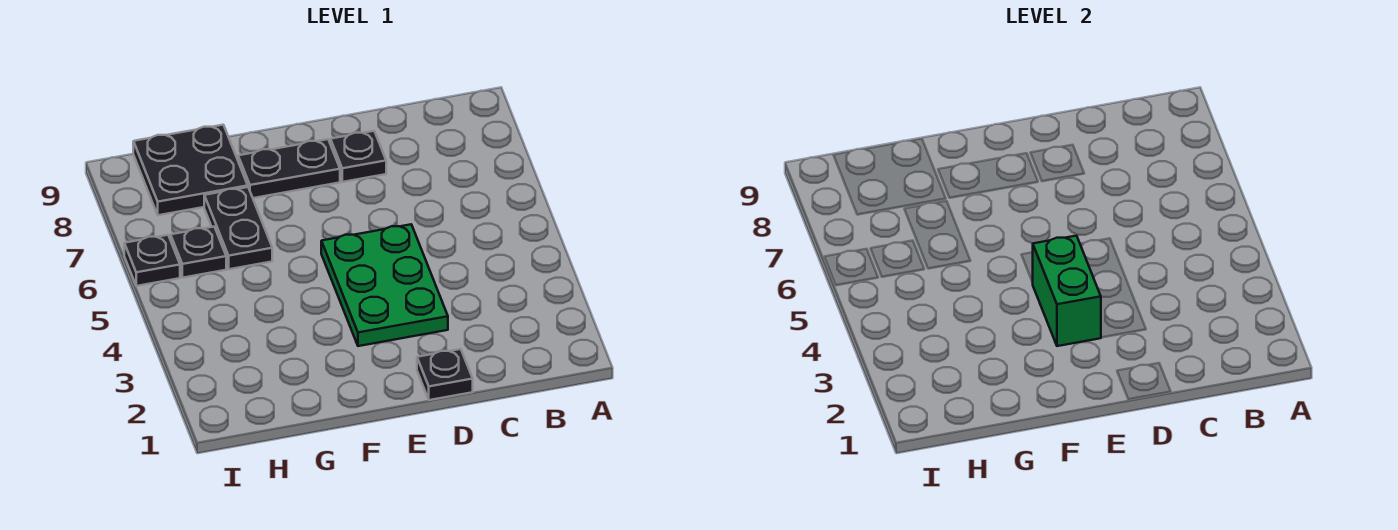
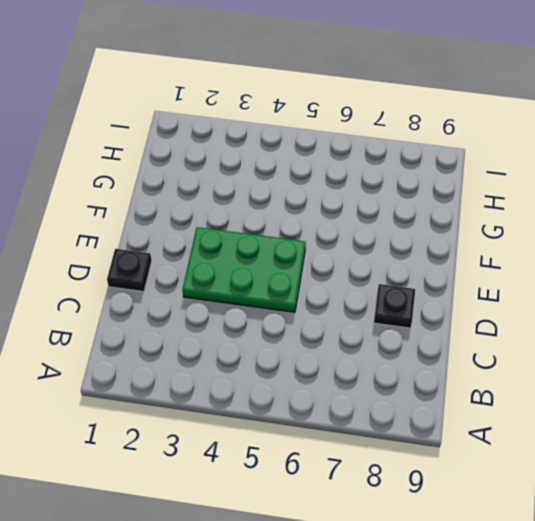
none -> black 1x2 plate [238,139,340,198]
none -> black 1x2 plate [204,187,272,269]

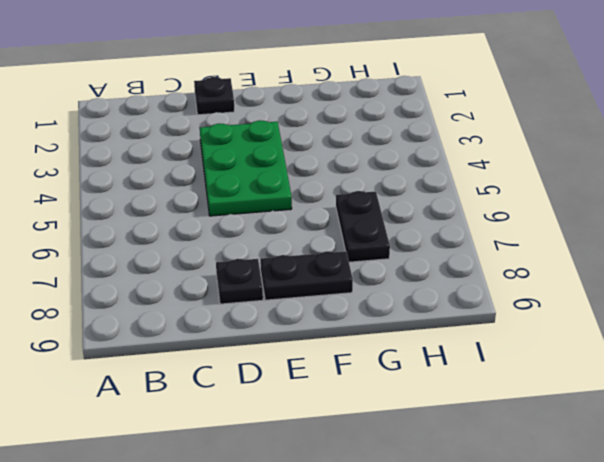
none -> black 2x2 plate [133,125,248,215]
none -> black 1x1 plate [171,227,226,278]

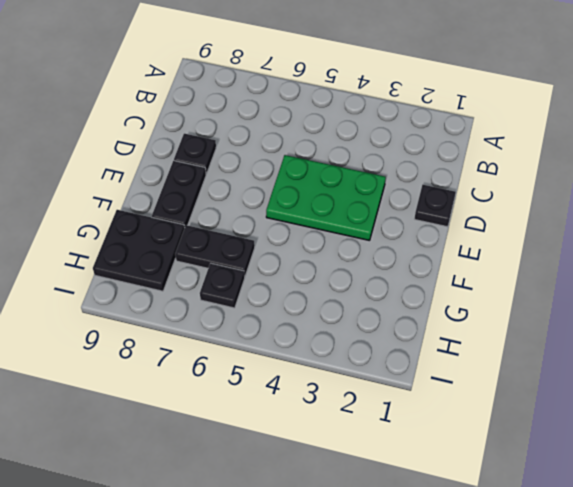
none -> black 1x1 plate [124,235,180,286]
none -> green 1x2 brick [1033,236,1101,346]

